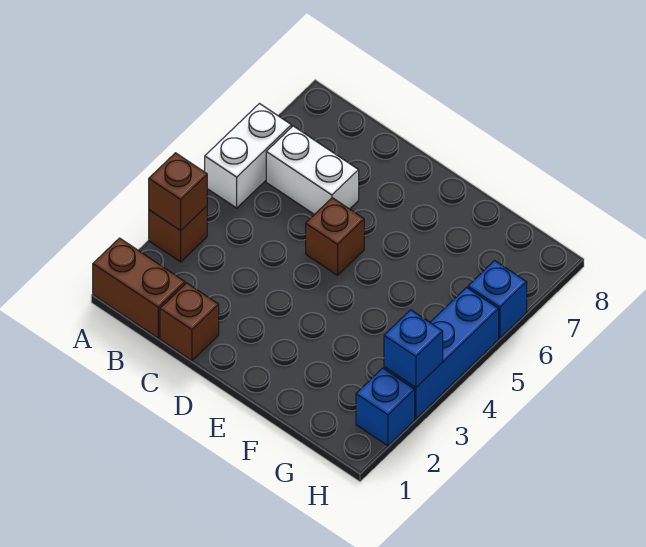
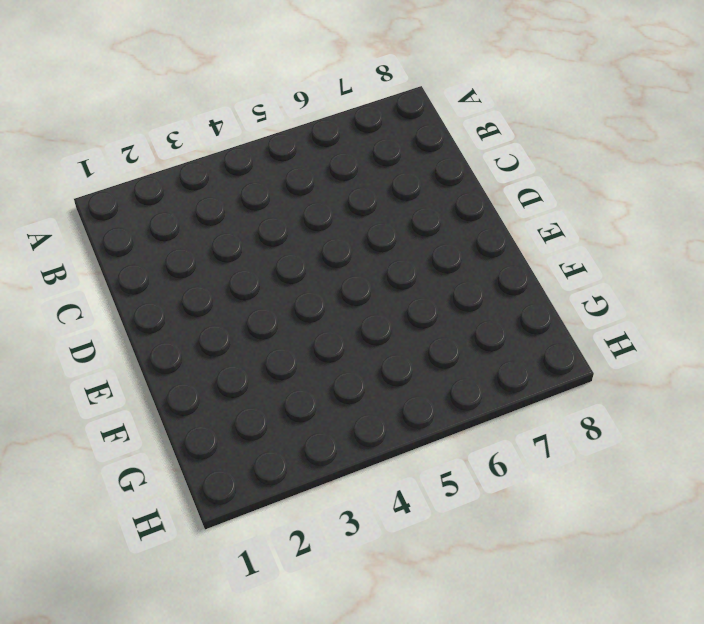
none -> brown 1x2 brick [93,238,185,338]
none -> brown 1x1 brick [149,206,207,262]

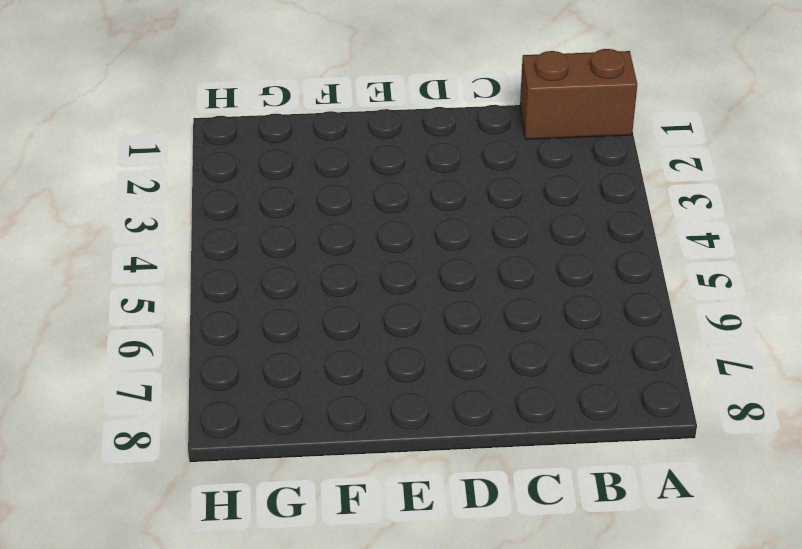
none -> brown 1x1 brick [149,206,207,262]
none -> white 1x2 brick [205,104,291,208]

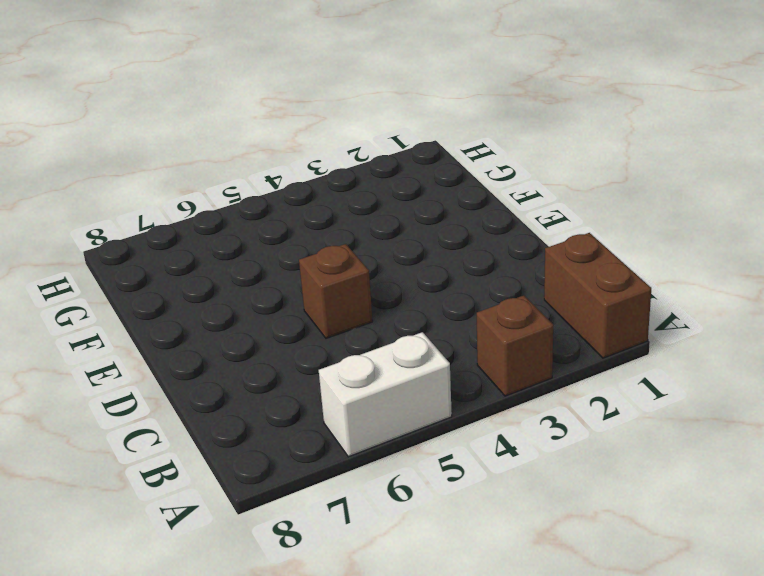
none -> white 1x2 brick [266,126,359,215]
none -> brown 1x1 brick [160,283,219,361]

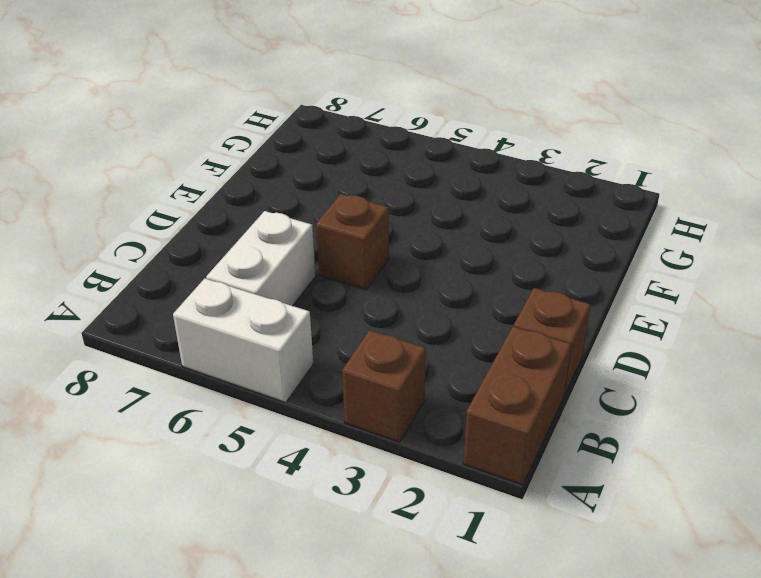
none -> blue 1x1 brick [356,368,415,446]
none -> blue 1x3 brick [384,287,499,419]

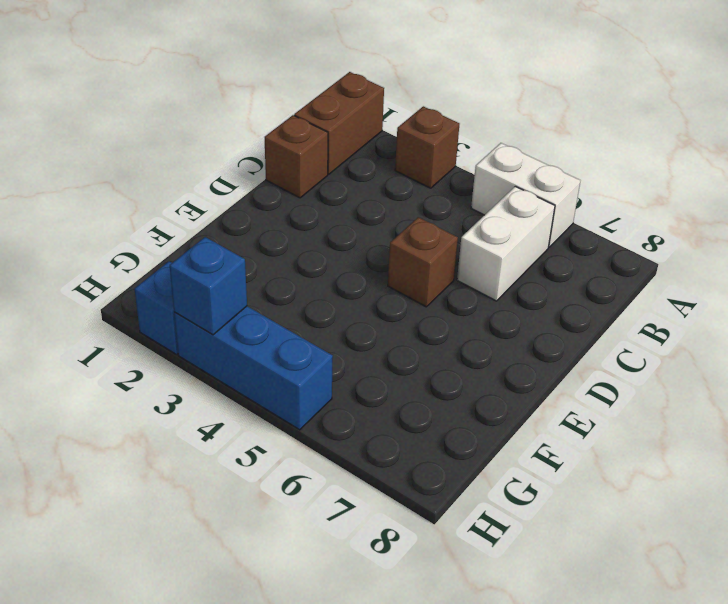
none -> blue 1x1 brick [468,261,527,338]
none -> brown 1x1 brick [149,153,207,231]

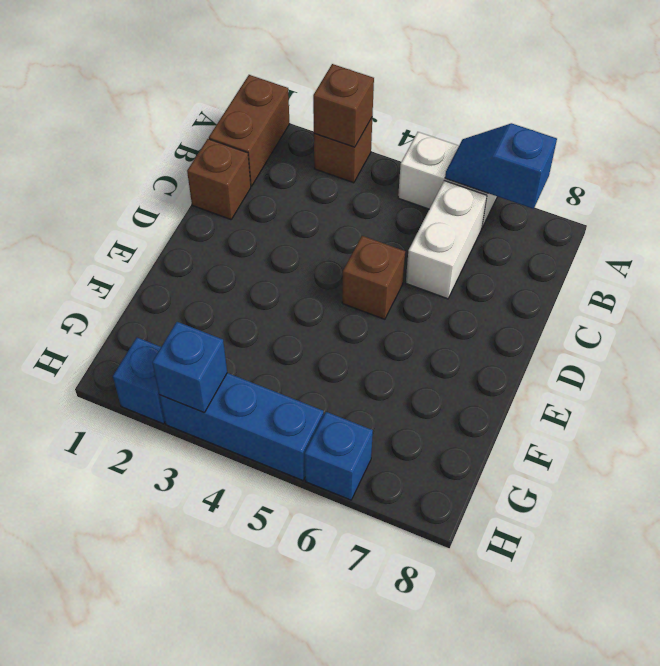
blue 1x2 slope [445,123,557,209] -> none

